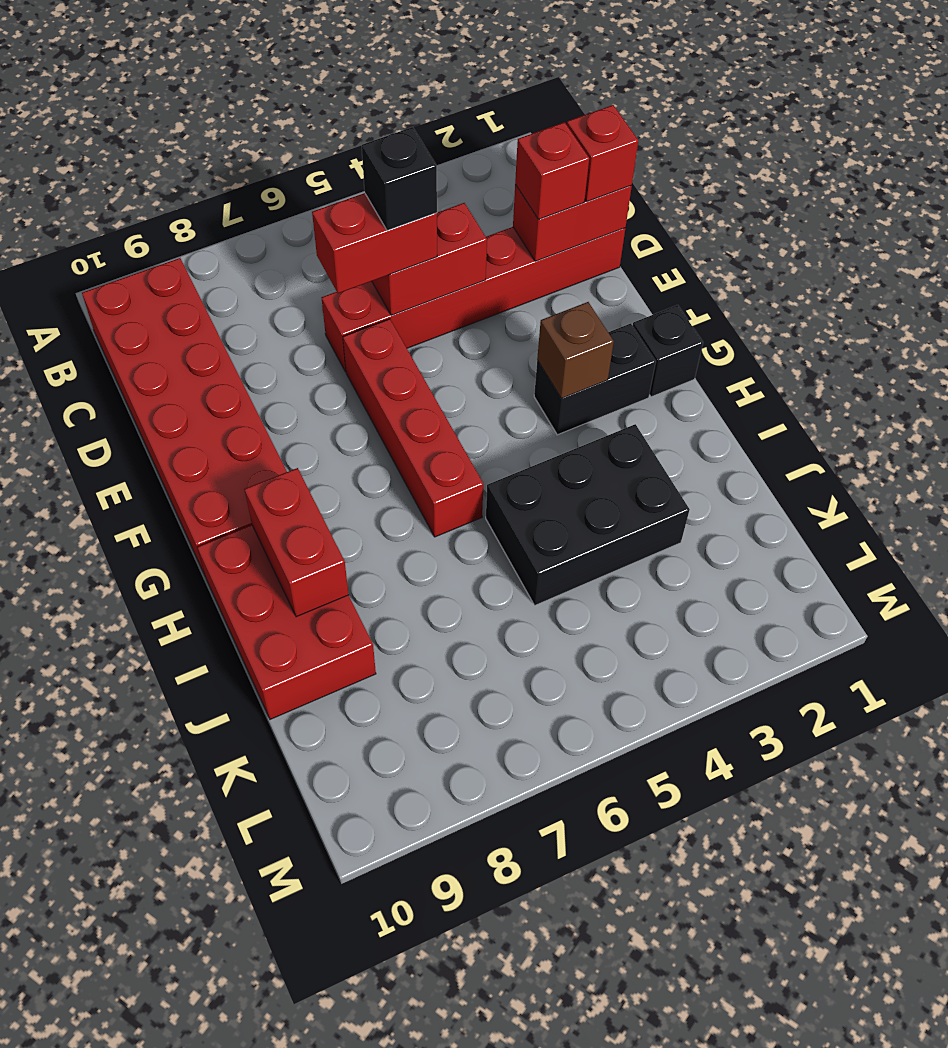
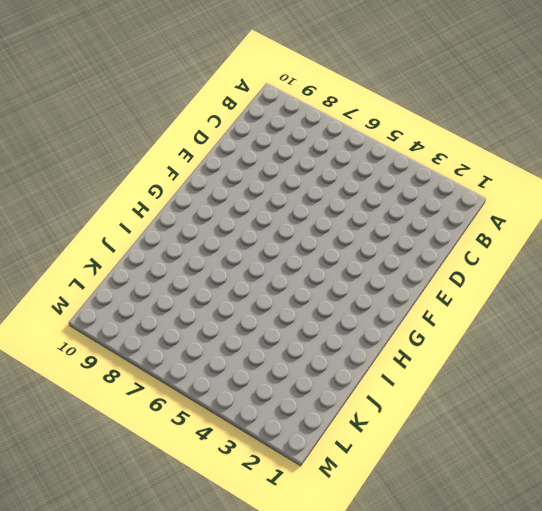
none -> red 2x6 brick [82,258,287,575]
none -> red 1x6 brick [322,227,625,372]
none -> red 1x4 brick [343,319,483,537]

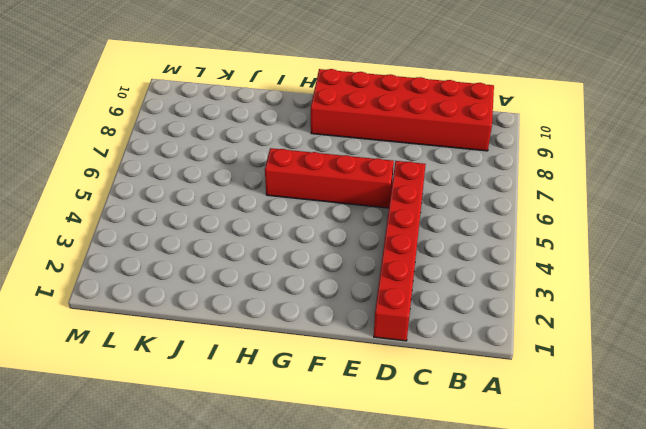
none -> black 1x1 brick [633,305,703,397]
none -> black 1x2 brick [534,323,656,435]
none -> red 2x3 brick [197,525,376,719]

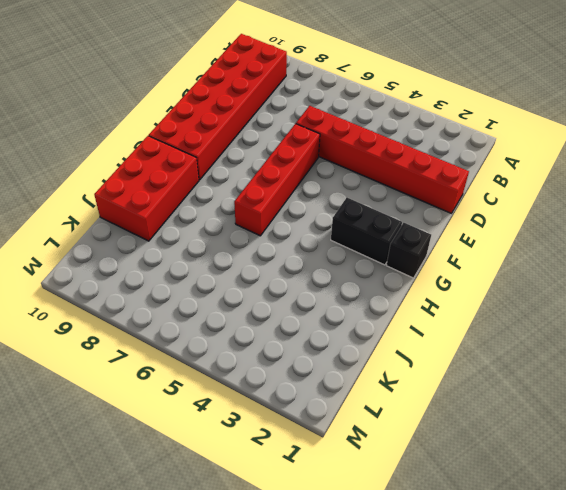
none -> black 2x3 brick [486,424,690,605]
none -> red 1x2 brick [513,185,632,261]
none -> red 1x2 brick [372,203,487,315]

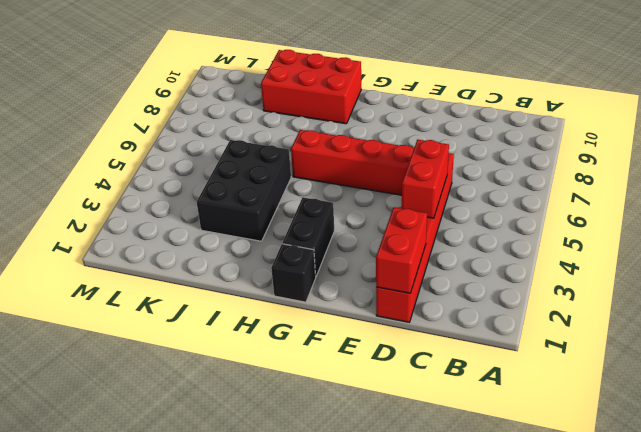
none -> red 2x6 brick [82,258,287,575]
none -> brown 1x1 brick [537,302,614,398]
none -> red 1x2 brick [244,468,349,617]

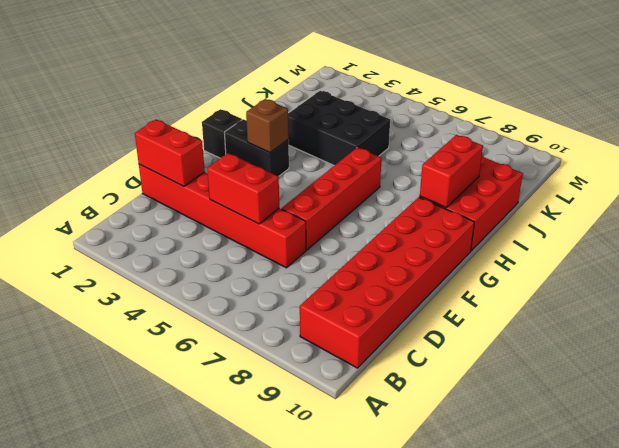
none -> red 1x1 brick [567,105,638,202]
none -> red 1x1 brick [515,122,589,220]
none -> red 1x2 brick [312,193,437,293]

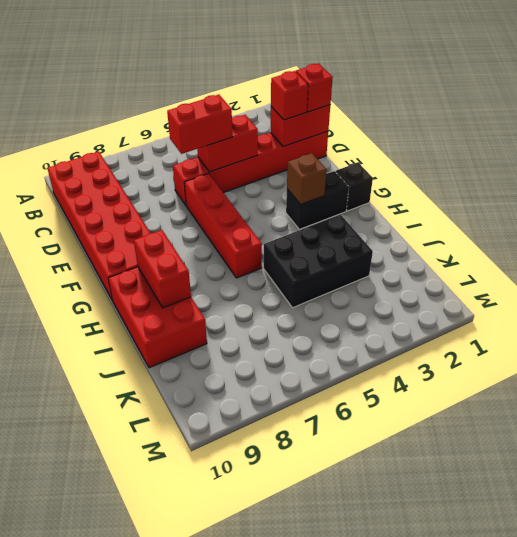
none -> black 1x1 brick [362,127,437,231]

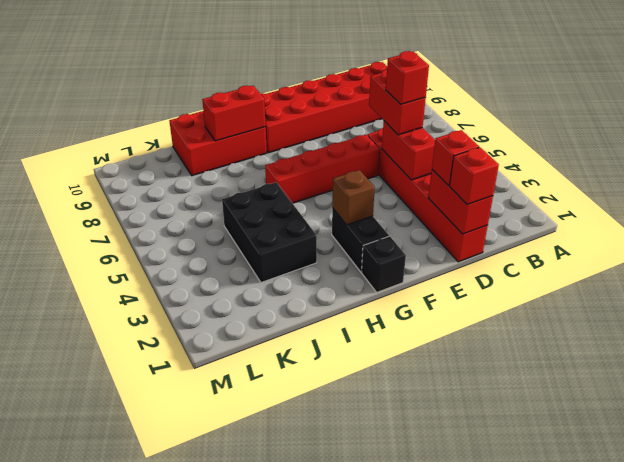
red 1x1 brick [386,51,429,104] -> black 1x1 brick [362,127,437,231]

